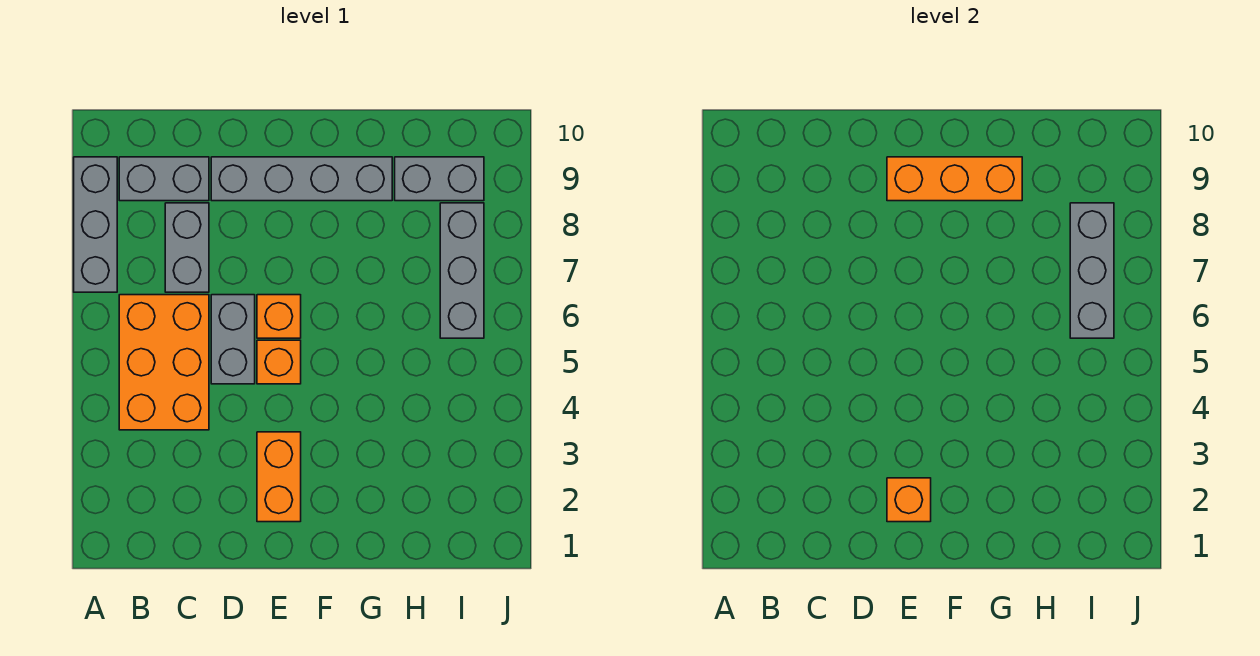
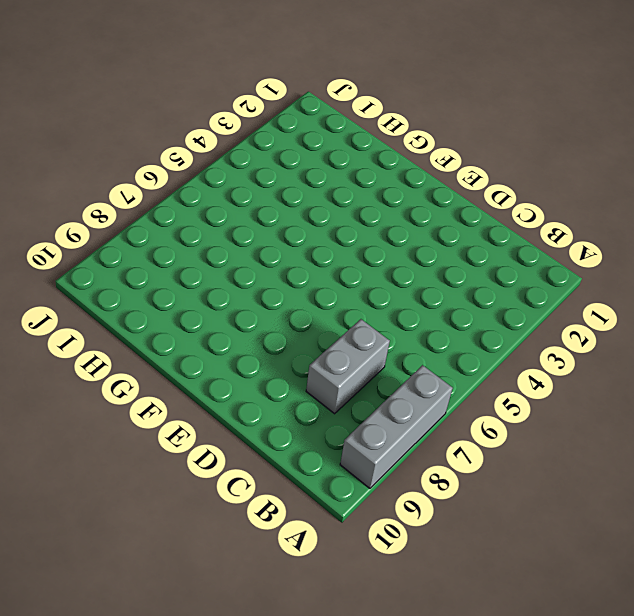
none -> orange 2x3 brick [119,295,209,430]
none -> grey 1x2 brick [119,157,209,201]
none -> grey 1x2 brick [211,295,255,384]

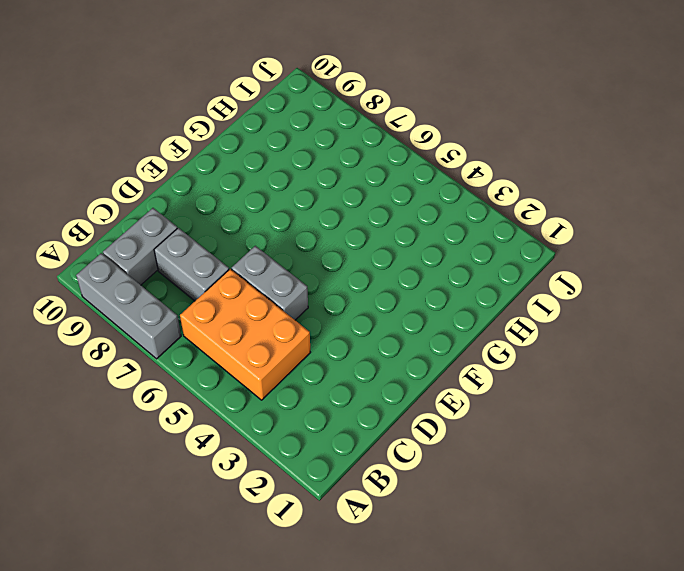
none -> grey 1x4 brick [211,157,392,201]
none -> orange 1x2 brick [257,432,301,522]
none -> orange 1x1 brick [257,340,301,384]

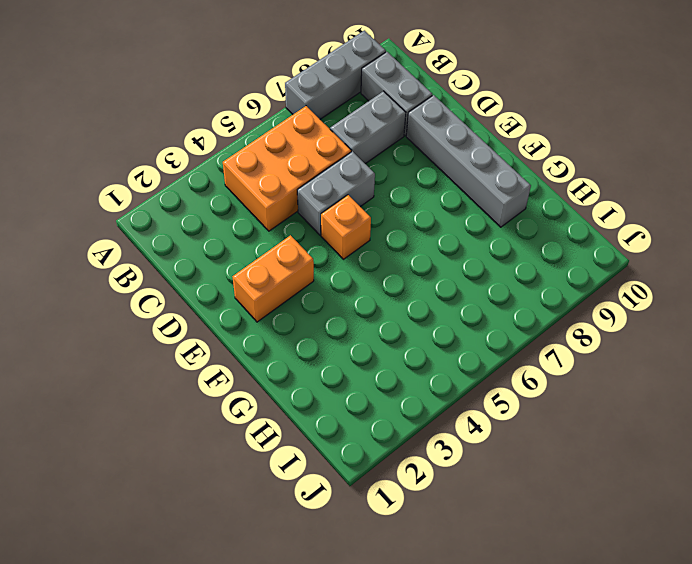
none -> orange 1x1 brick [257,295,301,338]
none -> grey 1x2 brick [395,157,484,201]
none -> grey 1x3 brick [440,203,484,338]

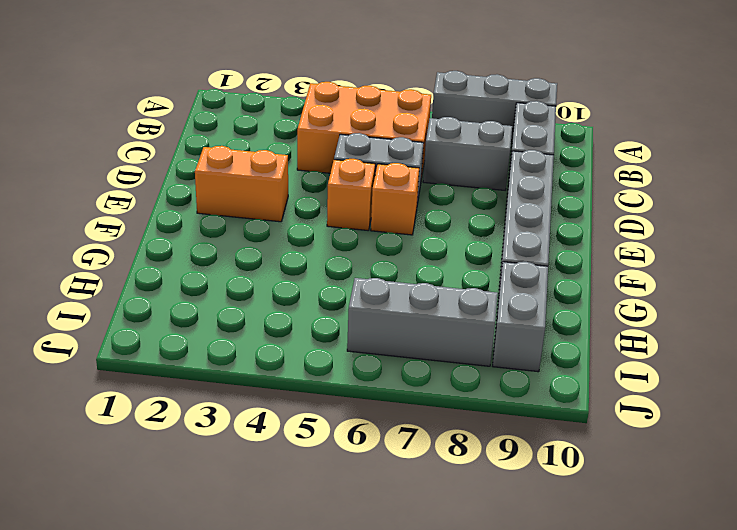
none -> orange 1x1 brick [887,478,931,522]
none -> orange 1x3 brick [887,157,1022,201]
none -> grey 1x3 brick [1070,203,1114,338]

